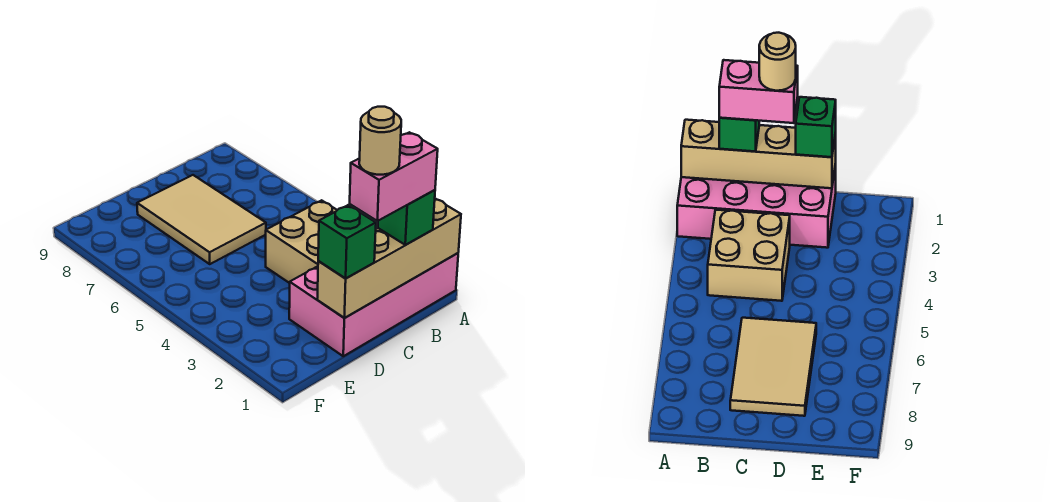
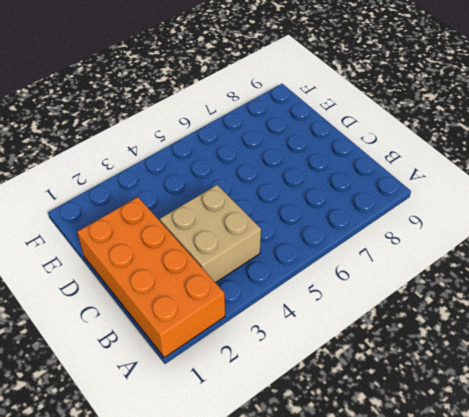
orange 2x4 brick [77,197,225,358] -> pink 2x4 brick [289,253,458,356]
none -> tan 2x3 tile [137,175,266,264]
none -> tan 1x4 brick [317,199,461,318]

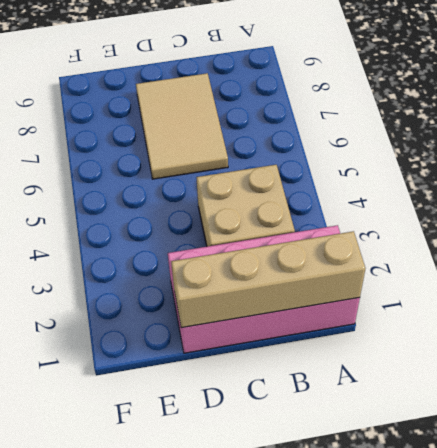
none -> green 1x1 brick [378,190,435,245]
none -> green 1x1 brick [318,205,376,279]

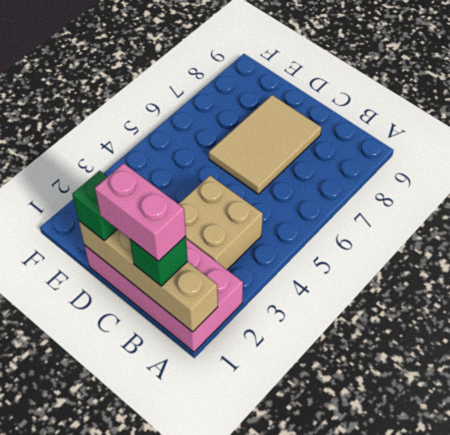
none -> tan 1x1 round brick [359,107,401,175]

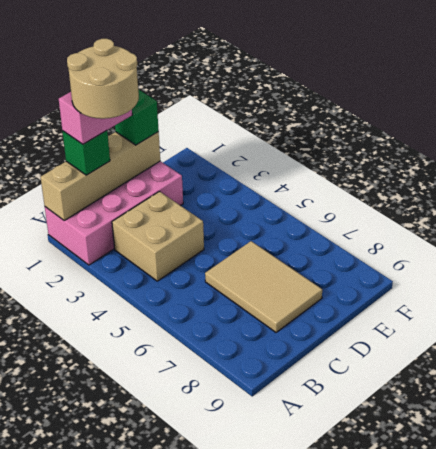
tan 2x2 round brick [67,39,139,119] -> tan 1x1 round brick [359,107,401,175]

